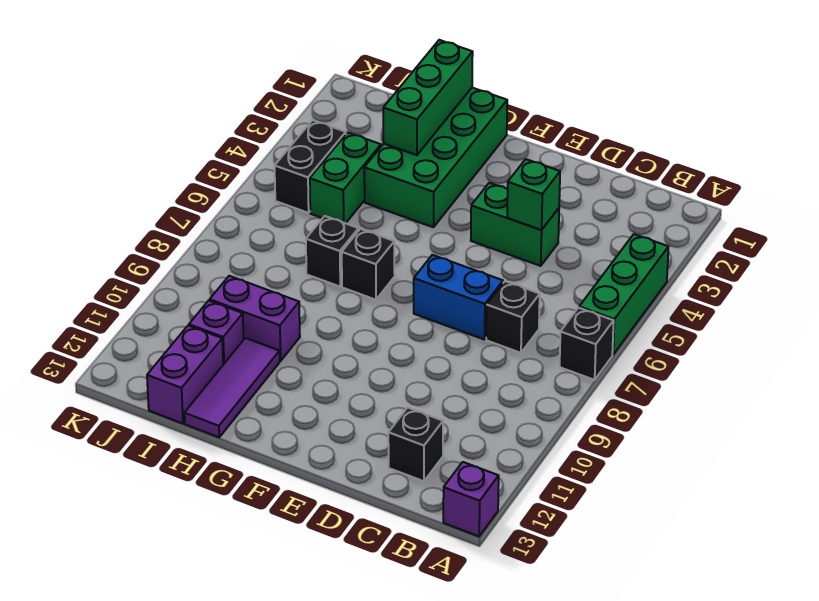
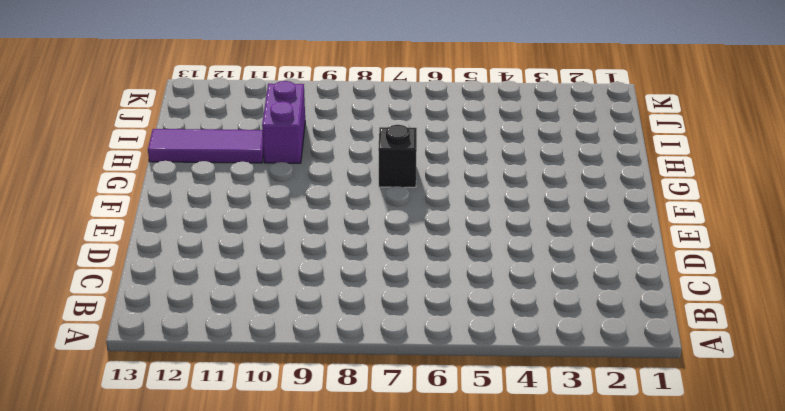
none -> green 1x3 brick [579,234,668,355]
none -> black 1x1 brick [560,308,614,380]
none -> purple 1x1 brick [443,462,499,536]

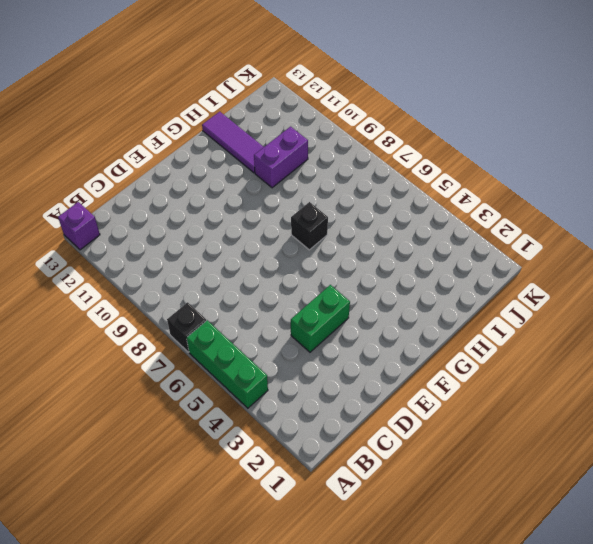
none -> black 1x1 brick [486,281,540,353]
none -> black 1x1 brick [388,408,443,481]
none -> blue 1x2 brick [414,255,503,339]

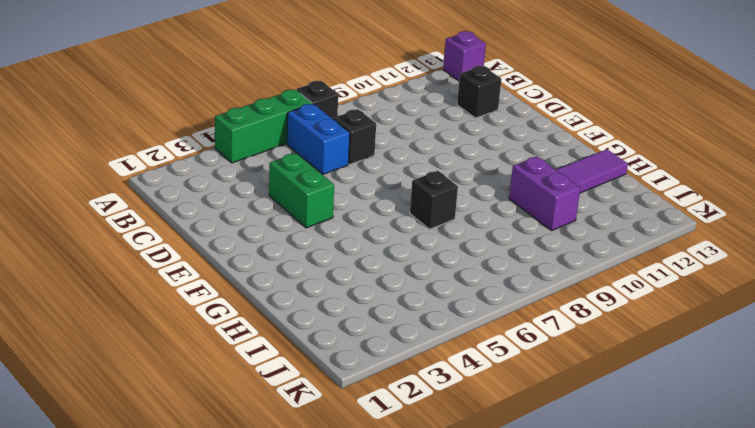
blue 1x2 brick [287,104,350,174] -> blue 1x2 brick moved to [414,255,503,339]
none -> green 2x4 brick [364,88,507,227]
none -> black 1x1 brick [306,216,359,287]
none -> green 1x2 brick [310,133,381,223]

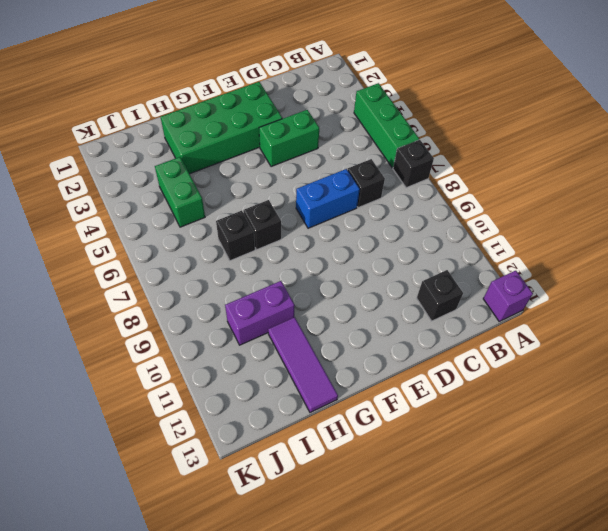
green 2x4 brick [161,82,282,174] -> green 2x4 brick turned to [364,88,507,227]
none -> purple 1x1 brick [189,301,244,365]
none -> purple 1x2 brick [147,326,223,423]
none -> black 1x2 brick [275,120,346,213]

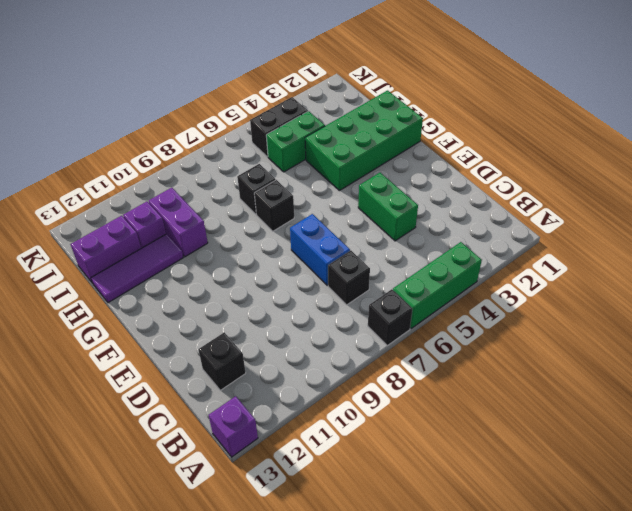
none -> green 1x1 brick [507,159,560,230]
none -> green 1x3 brick [383,40,473,155]

